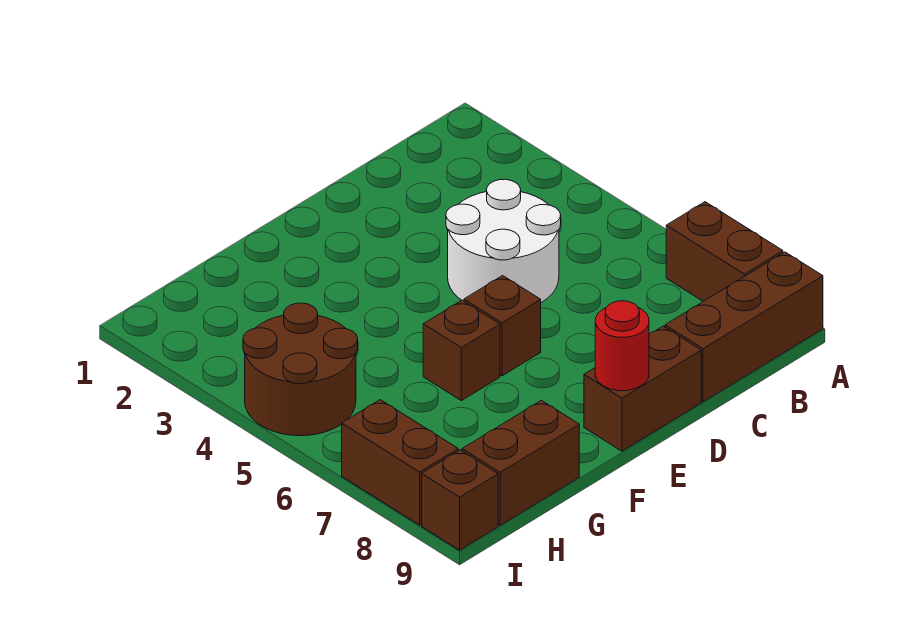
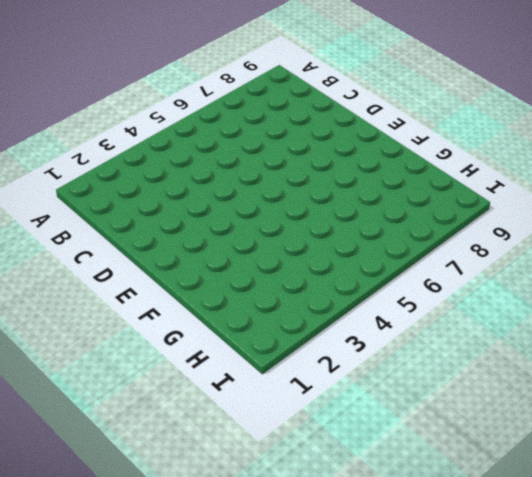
none -> brown 1x2 brick [666,202,783,301]
none -> brown 1x3 brick [665,252,823,402]

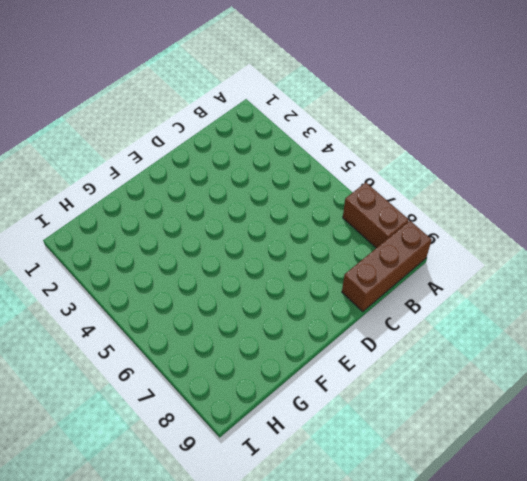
none -> white 2x2 round brick [446,179,561,302]
none -> brown 1x2 brick [584,326,701,451]

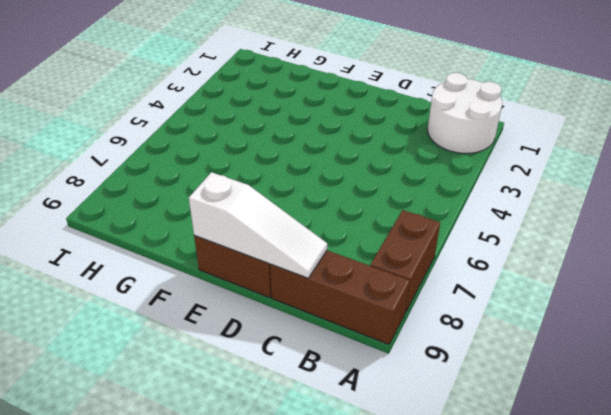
white 2x2 round brick [428,73,502,153] -> white 2x2 round brick moved to [446,179,561,302]
white 1x3 slope [189,172,327,278] -> red 1x1 round brick [595,301,649,391]
none -> brown 1x1 brick [464,276,541,376]
none -> brown 1x1 brick [423,300,500,401]

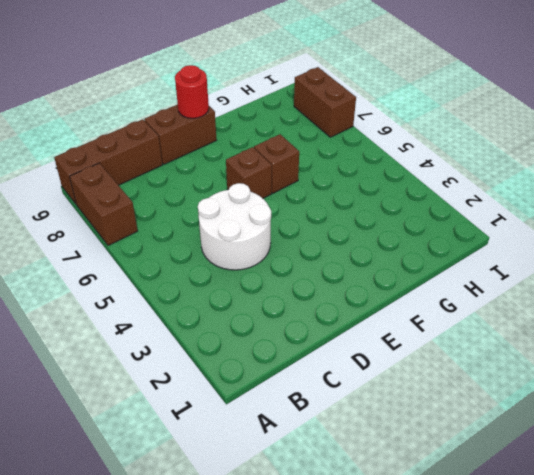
none -> brown 1x2 brick [462,400,579,525]
none -> brown 2x2 round brick [243,303,358,436]

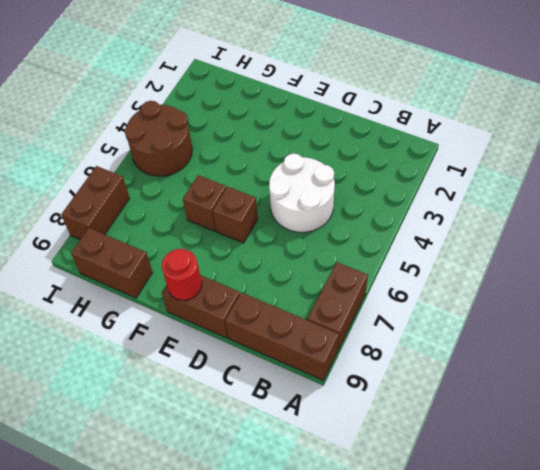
none -> brown 1x1 brick [422,450,498,550]

